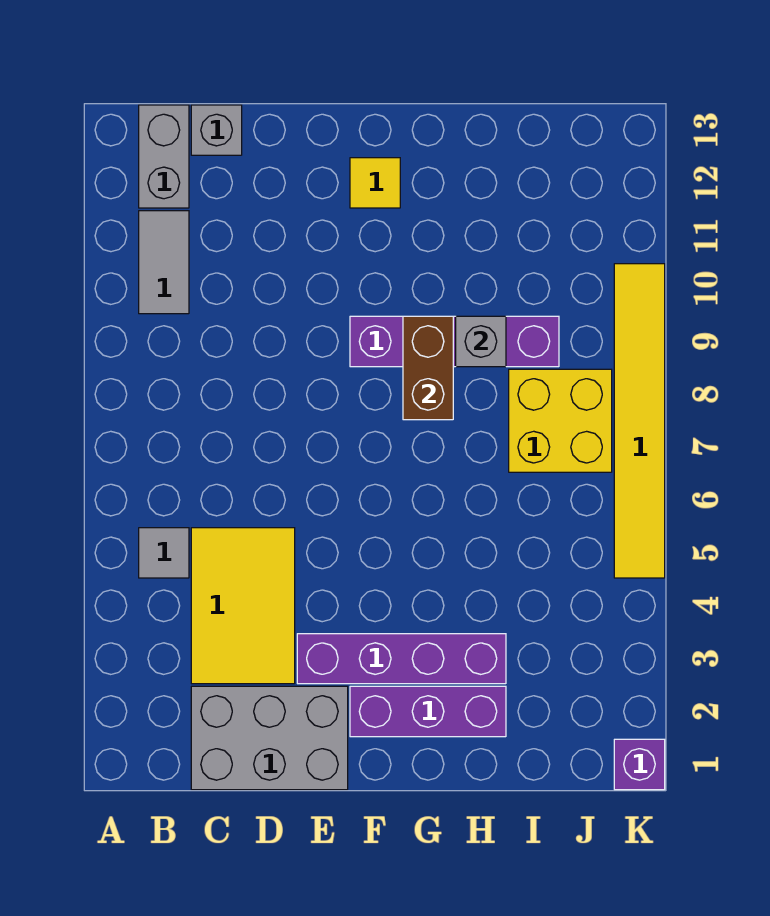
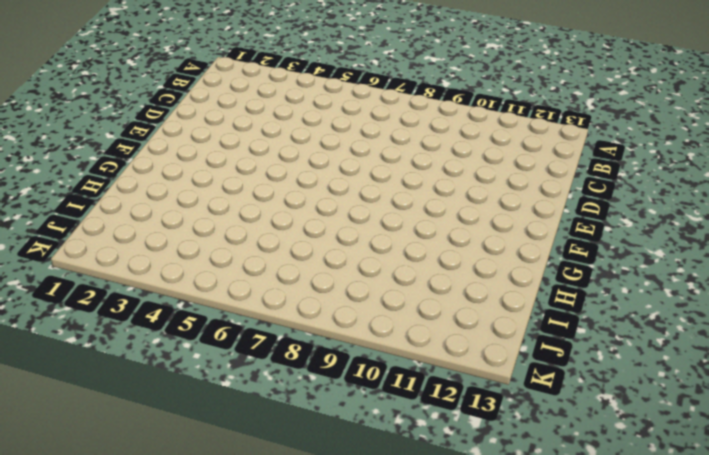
none -> grey 1x1 tile [139,528,189,578]
none -> grey 1x2 tile [139,211,189,314]
none -> grey 1x2 brick [139,105,189,208]

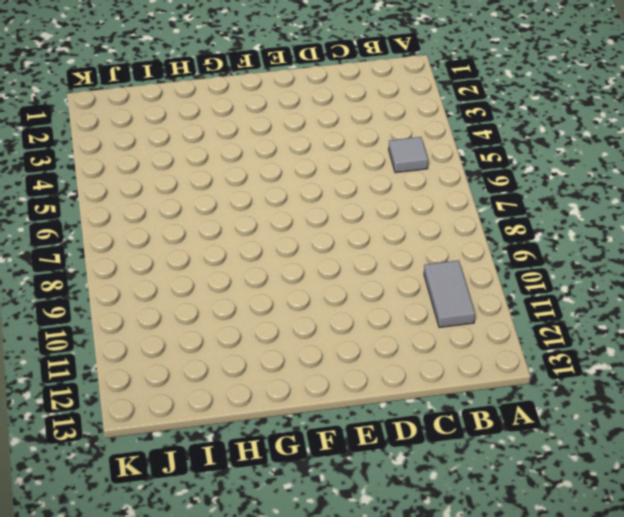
none -> grey 1x2 brick [139,105,189,208]
none -> grey 2x3 brick [191,686,348,790]
none -> yellow 2x3 tile [191,528,295,684]

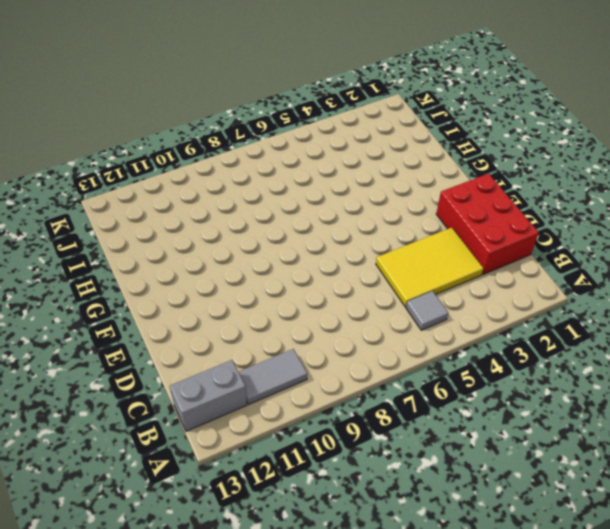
red 2x3 brick [436,174,539,275] -> grey 2x3 brick [191,686,348,790]
none -> grey 1x1 brick [191,105,242,155]
none -> purple 1x4 brick [297,634,506,684]
none -> purple 1x3 brick [350,686,506,737]

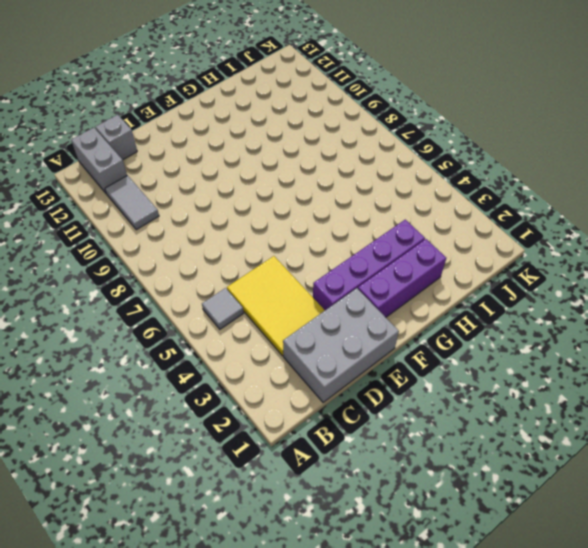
none -> purple 1x4 brick [350,316,559,367]
none -> yellow 1x1 tile [350,158,400,208]
none -> yellow 2x2 brick [509,369,612,472]

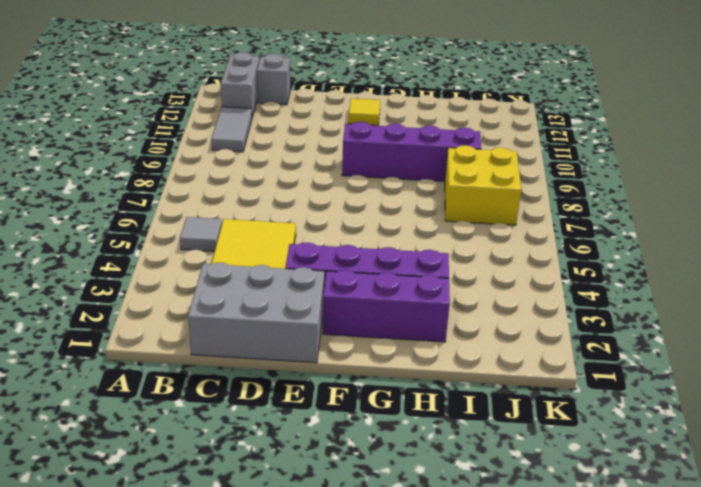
none -> purple 1x1 brick [614,739,665,790]
none -> yellow 1x6 tile [614,264,665,578]
none -> brown 1x2 brick [403,316,453,420]

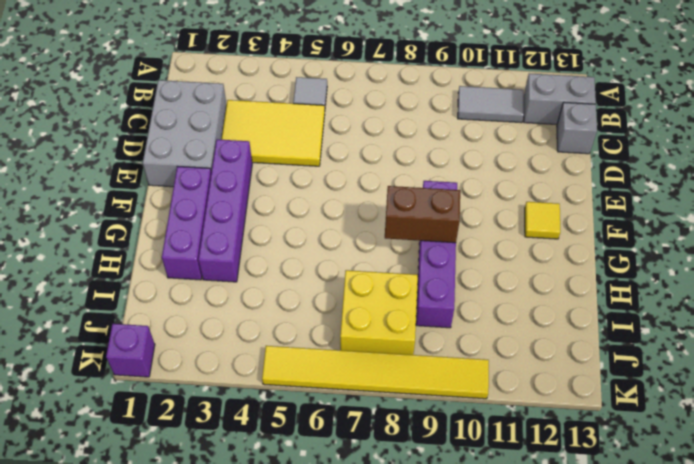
none -> grey 1x1 brick [456,316,506,367]

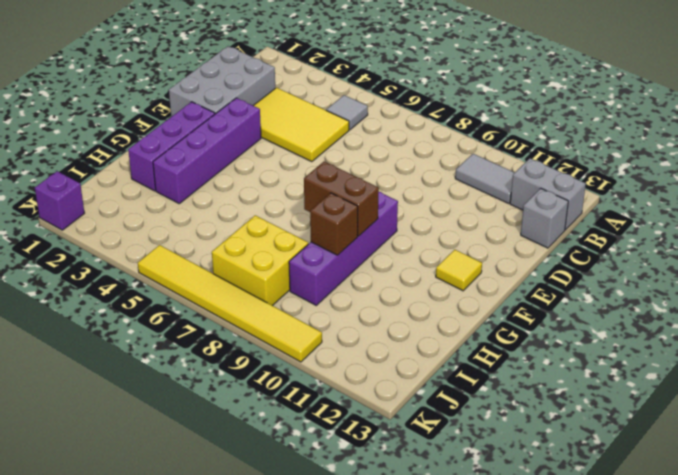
brown 1x1 brick [310,193,358,255] -> grey 1x1 brick [456,316,506,367]

